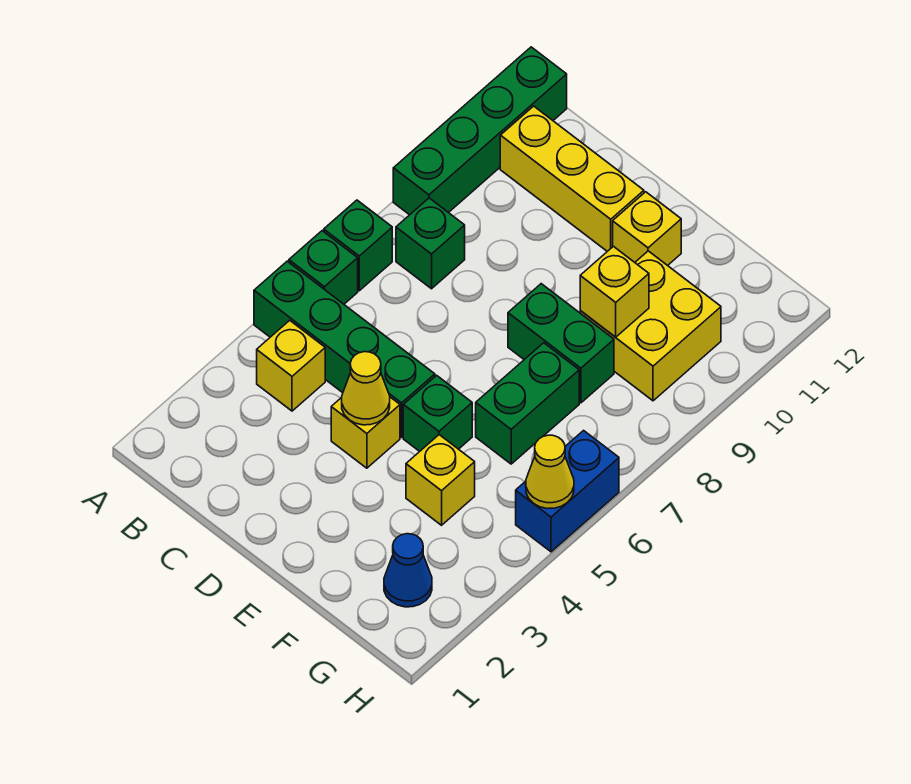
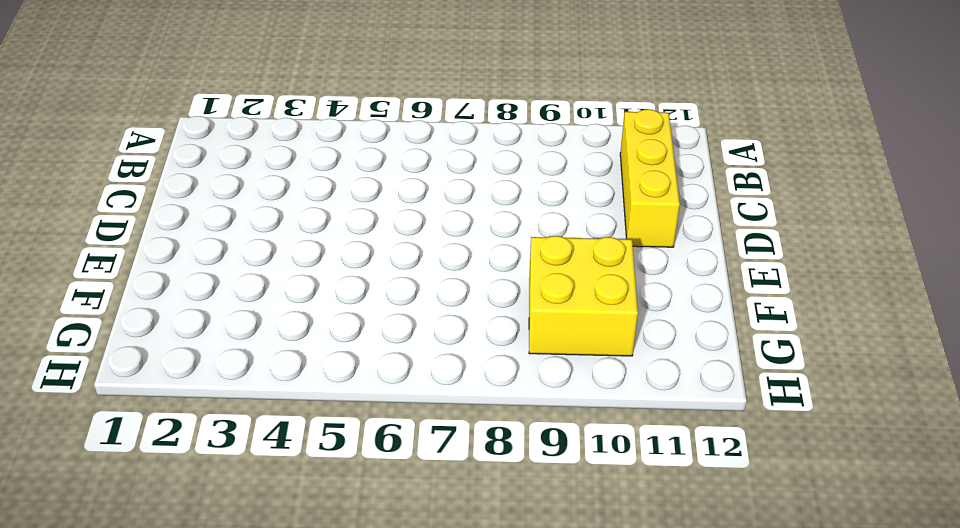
none -> green 1x4 brick [254,261,435,437]
none -> green 1x1 brick [289,231,358,304]
none -> green 1x1 brick [324,200,392,291]

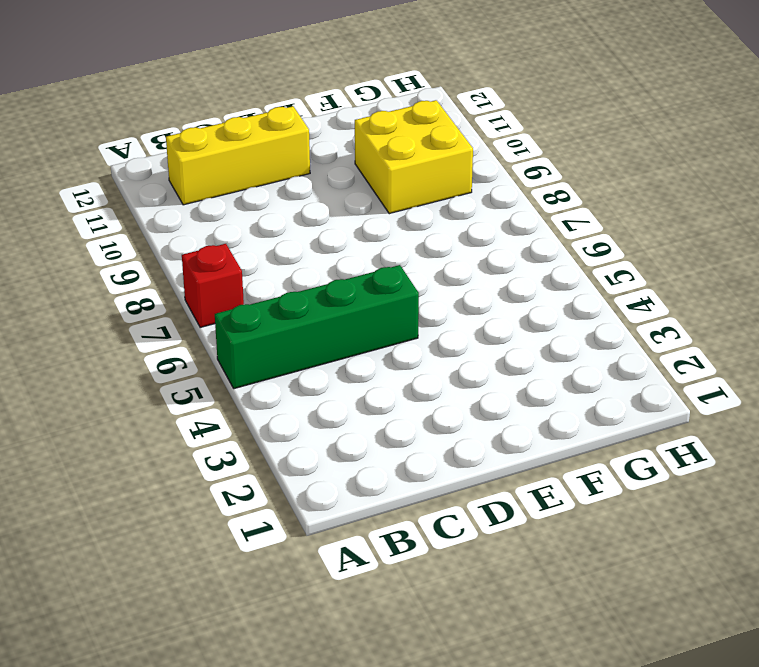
red 1x1 brick [182,244,244,328] -> green 1x1 brick [324,200,392,291]
none -> green 1x1 brick [289,231,358,304]
none -> green 1x4 brick [393,47,567,215]
none -> yellow 1x1 brick [257,320,325,411]

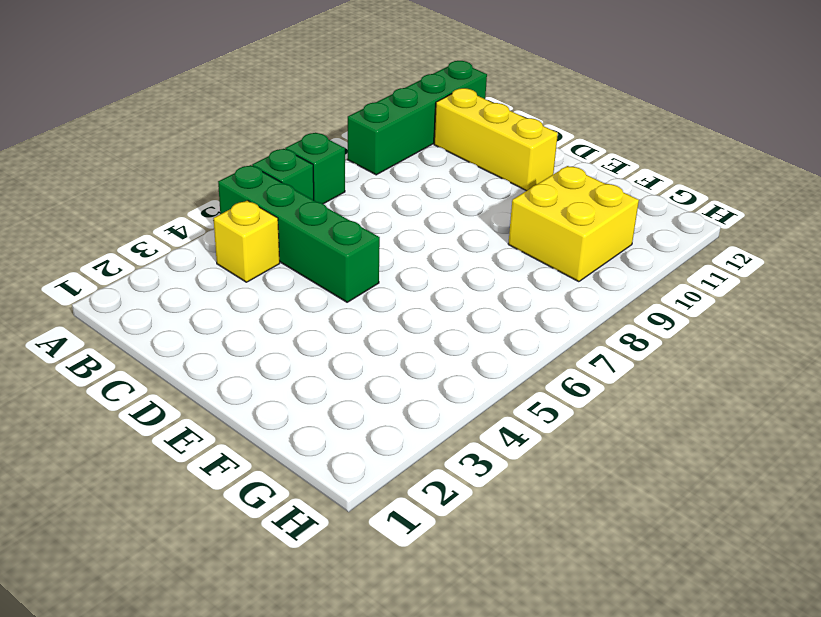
none -> green 1x1 brick [396,198,465,289]
none -> yellow 1x1 brick [331,397,400,468]
none -> green 1x1 brick [403,375,472,451]

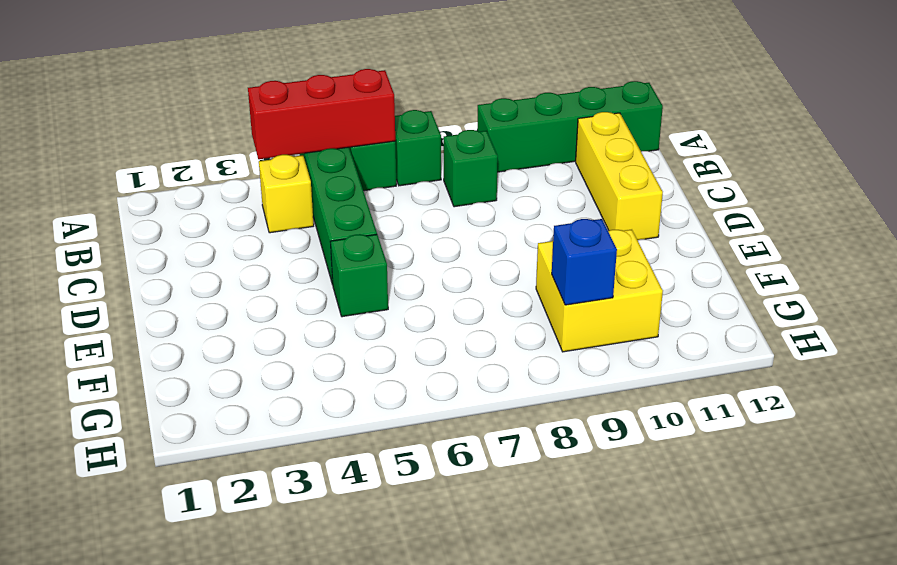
red 1x3 brick [248,69,395,159] -> none
blue 1x1 brick [552,219,617,305] -> none
none -> yellow 1x1 brick [331,397,400,468]
none -> green 1x2 brick [508,284,614,403]
none -> yellow 1x1 brick [613,192,681,266]

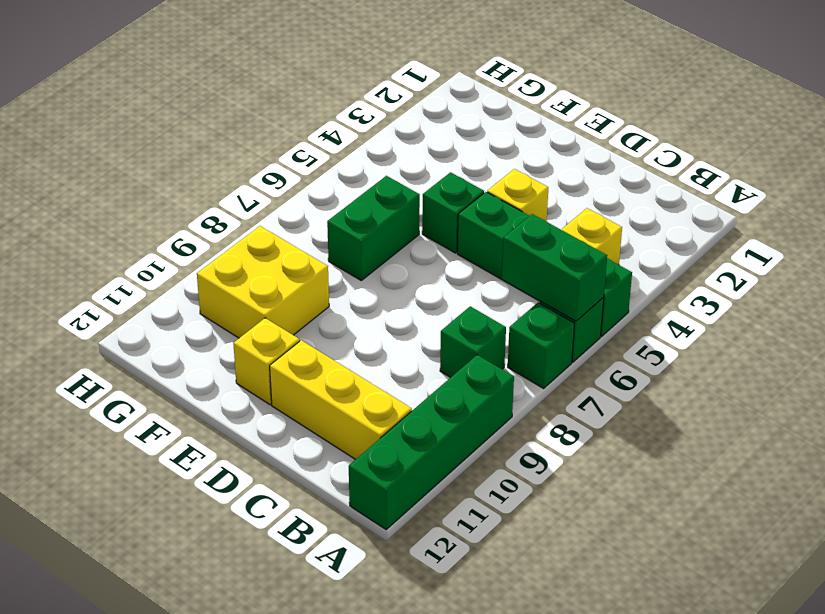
green 1x2 brick [502,214,607,321] -> green 1x2 brick moved to [508,284,614,403]
none -> yellow 1x1 brick [406,435,475,525]
none -> blue 1x1 cone [384,534,432,607]
none -> blue 1x2 brick [516,431,619,552]

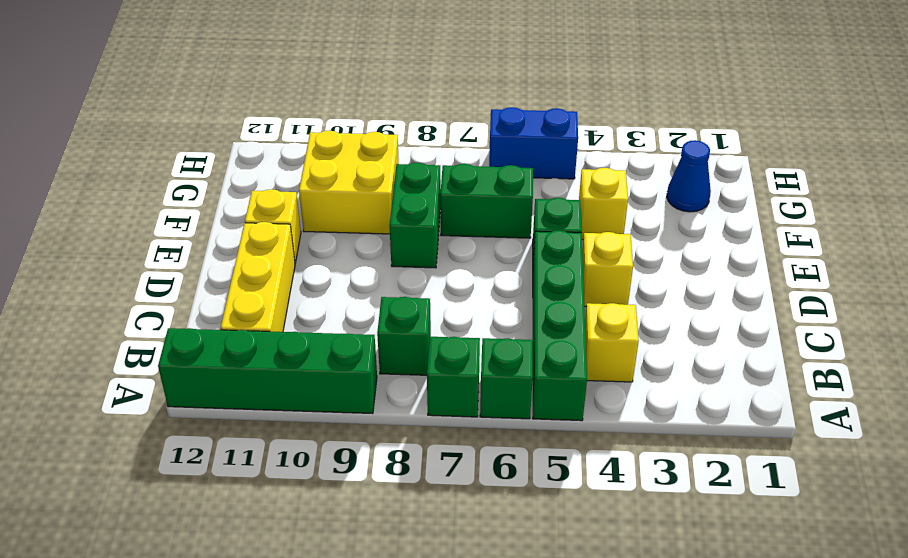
none -> yellow 1x1 cone [342,352,390,425]
none -> yellow 1x1 brick [580,246,649,337]
none -> yellow 1x1 cone [526,435,574,509]

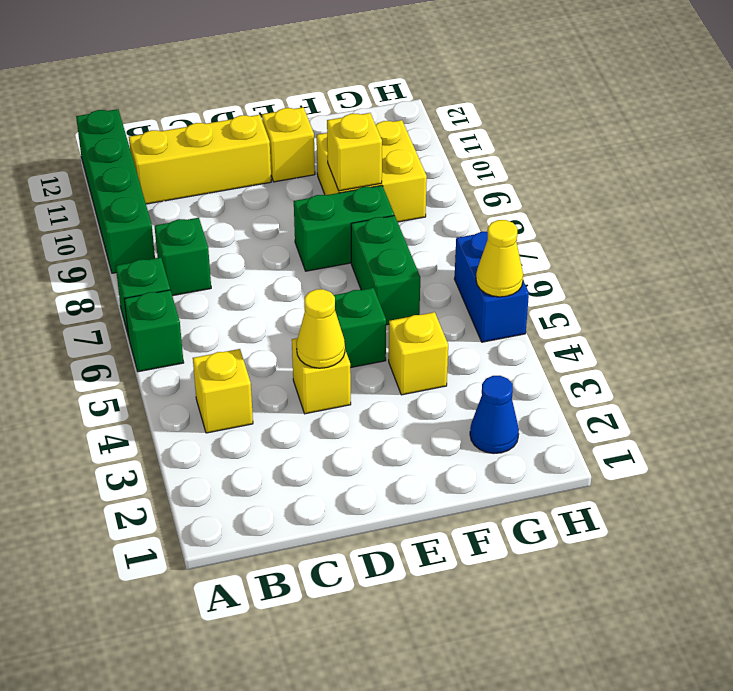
none -> green 1x4 brick [254,261,435,437]

